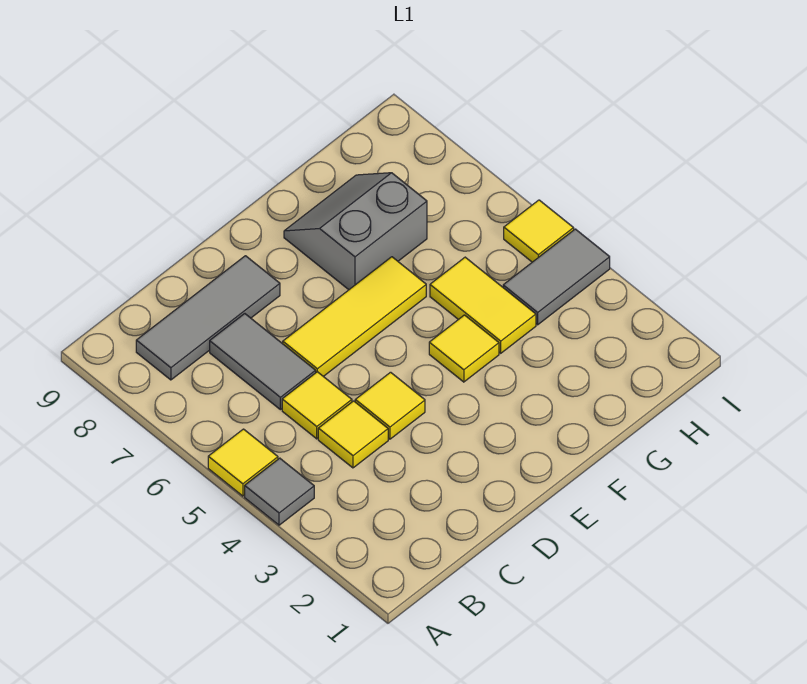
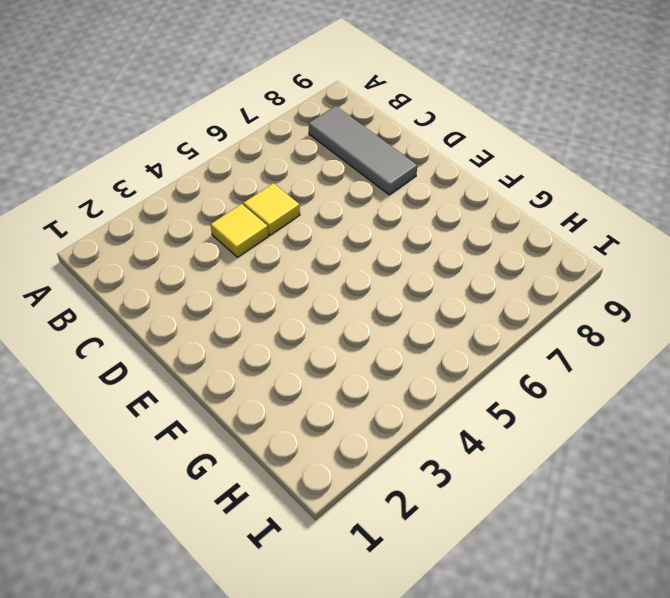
none -> grey 1x1 tile [245,458,314,525]
none -> yellow 1x1 tile [208,429,278,496]
none -> grey 1x2 tile [210,314,316,410]

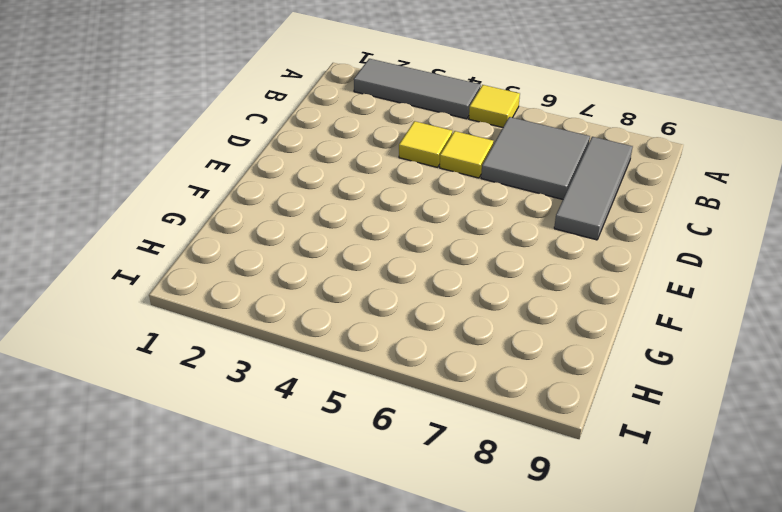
grey 1x3 tile [354,59,481,119] -> grey 1x1 tile [245,458,314,525]
grey 2x2 tile [481,117,590,199] -> grey 1x2 tile [210,314,316,410]
none -> yellow 1x1 tile [355,372,425,439]
none -> yellow 1x3 tile [283,257,426,376]
none -> yellow 1x1 tile [429,315,499,382]

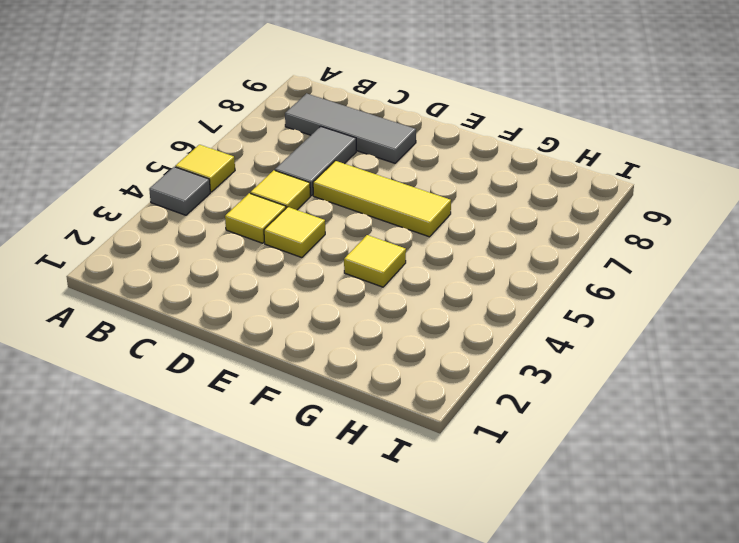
none -> grey 2x2 slope [284,173,427,290]
none -> yellow 1x2 tile [430,257,536,353]
none -> grey 1x2 tile [503,229,610,325]

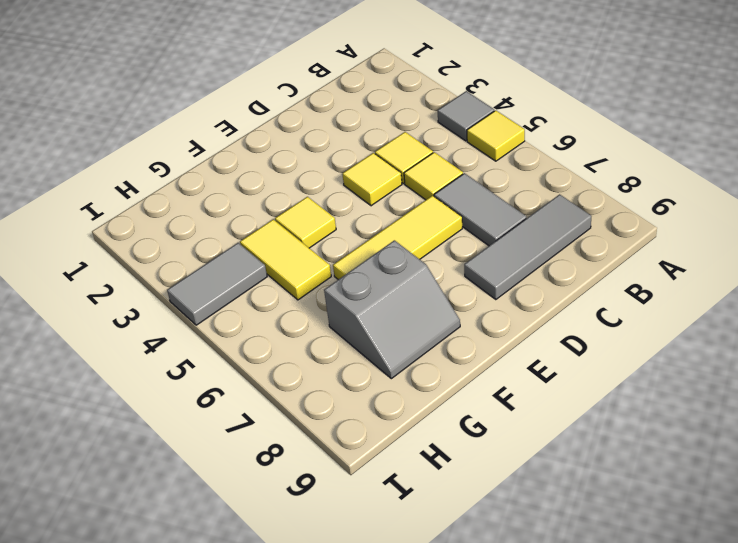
none -> yellow 1x1 tile [504,200,574,262]

